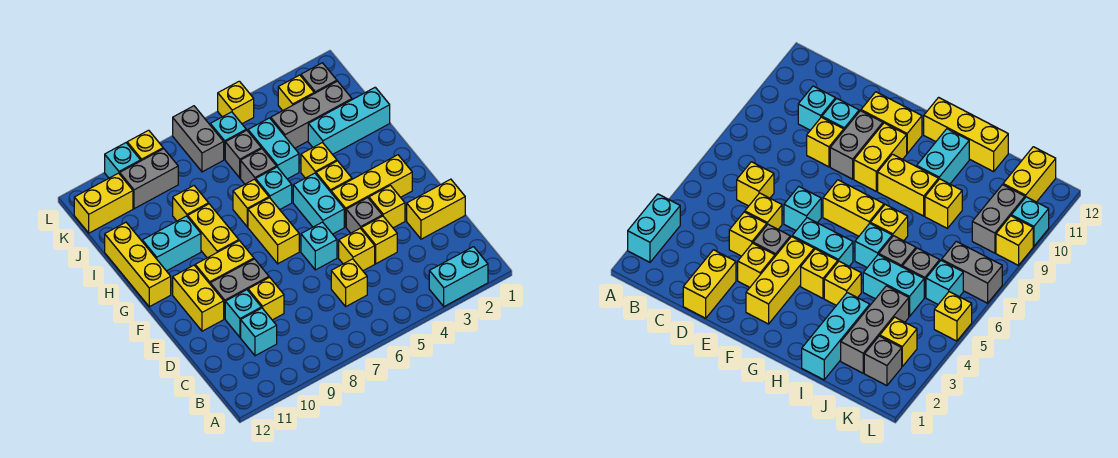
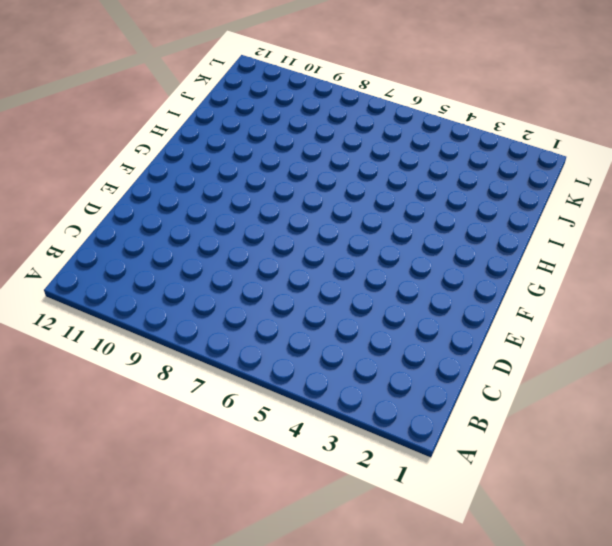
none -> cyan 1x2 brick [429,247,488,306]
none -> yellow 1x1 brick [331,259,367,306]
none -> cyan 1x1 brick [241,308,277,356]
none -> yellow 1x2 brick [407,179,465,239]

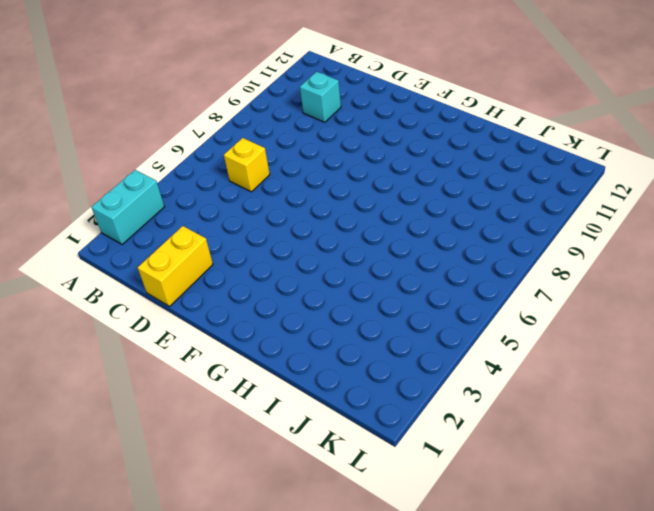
none -> yellow 1x1 brick [361,216,397,264]
none -> yellow 1x1 brick [339,228,375,271]
none -> yellow 1x1 brick [248,277,284,320]
none -> cyan 1x1 brick [225,290,261,337]

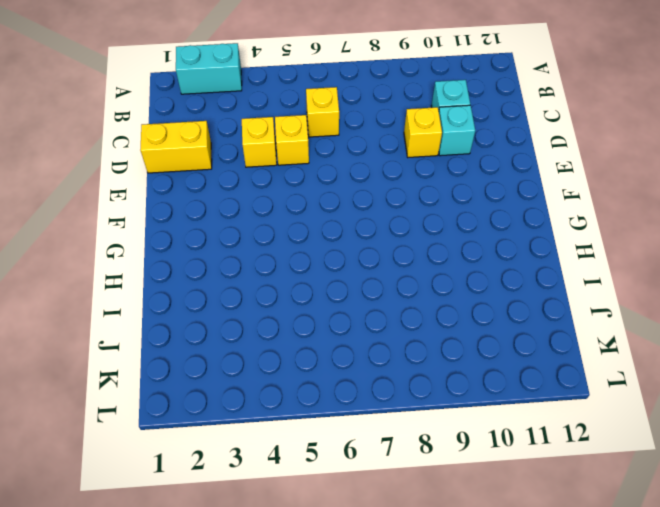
none -> yellow 1x1 brick [369,185,405,228]
none -> grey 1x1 brick [346,198,382,233]
none -> cyan 1x1 brick [301,222,337,270]
none -> grey 1x2 brick [210,259,269,319]

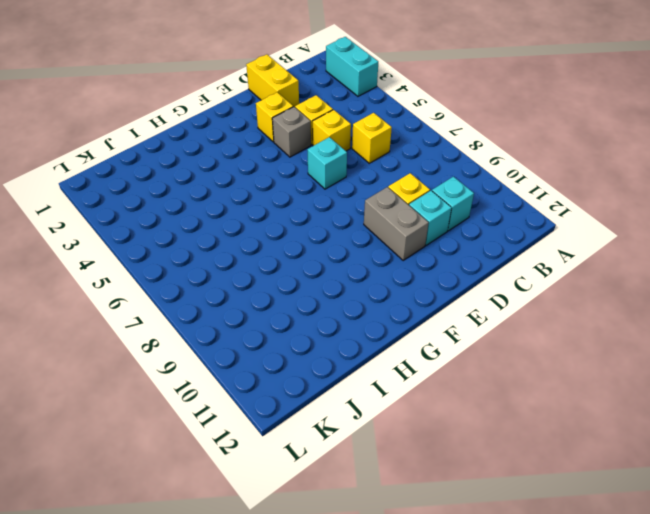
none -> yellow 1x2 brick [173,265,224,331]
none -> yellow 1x3 brick [331,155,412,227]
none -> cyan 1x2 brick [293,173,344,234]
none -> yellow 1x2 brick [248,198,299,264]

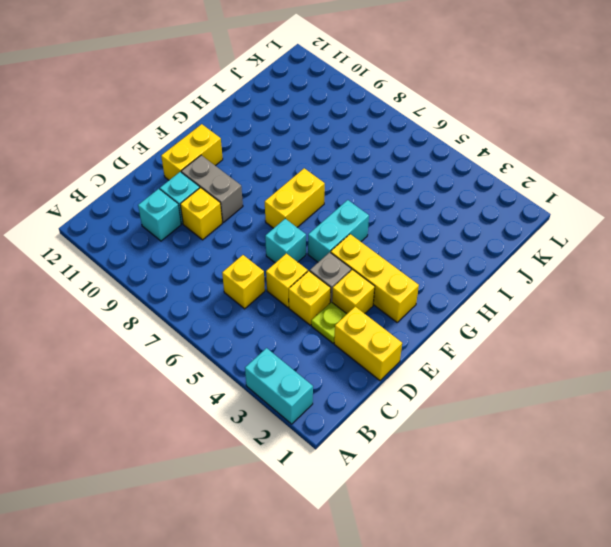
lime 1x1 plate [311,302,346,343] -> none
none -> yellow 1x2 brick [195,241,254,284]
none -> yellow 1x1 brick [316,161,352,192]
none -> yellow 1x2 brick [188,204,239,258]
none -> yellow 1x3 brick [105,222,171,307]

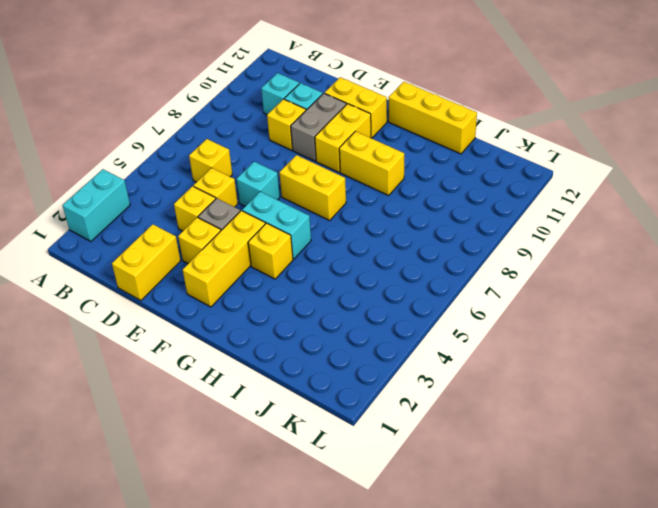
none -> yellow 1x1 brick [301,143,337,178]
none -> cyan 1x1 brick [256,167,292,210]
none -> yellow 1x1 brick [233,179,269,227]
none -> cyan 1x2 brick [142,216,201,271]

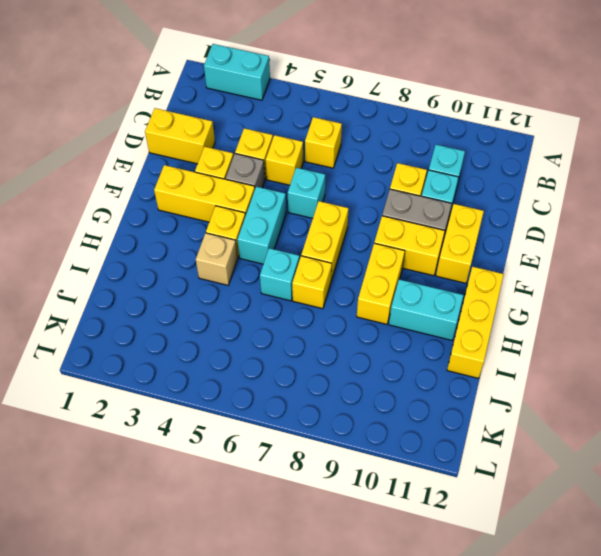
tan 1x1 brick [196,233,238,285] -> yellow 1x1 brick [301,143,337,178]
none -> cyan 1x3 brick [308,87,390,154]
none -> cyan 1x2 brick [248,118,299,179]
none -> grey 1x1 brick [241,149,276,184]
none -> yellow 1x1 brick [173,186,209,221]

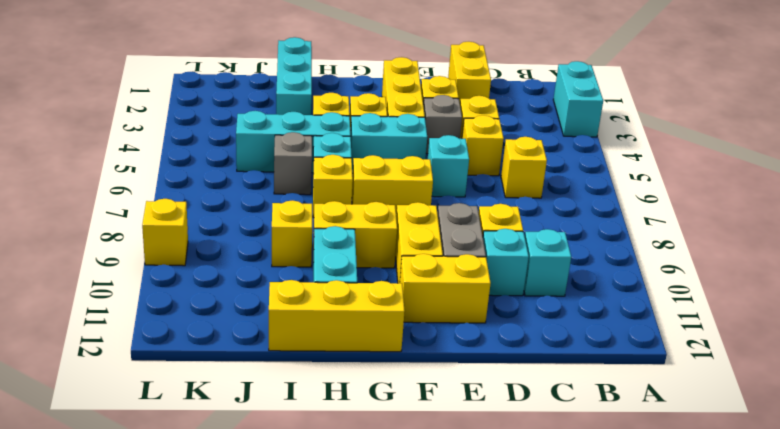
cyan 1x3 brick [236,111,351,173] -> cyan 1x2 brick [248,118,299,179]
none -> grey 1x3 brick [271,81,352,148]
none -> grey 1x1 brick [225,130,261,178]
none -> grey 1x1 brick [301,63,337,93]
none -> yellow 1x1 brick [278,75,314,111]

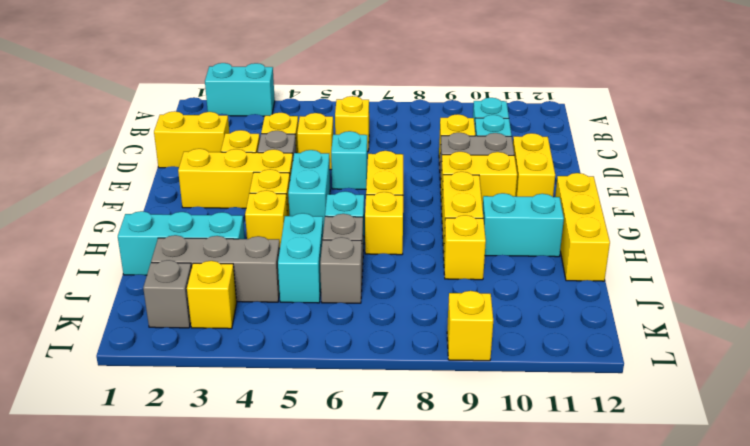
none -> cyan 1x1 brick [210,112,246,159]
none -> grey 1x2 brick [173,106,224,172]
none -> grey 1x2 brick [120,149,178,209]
none -> yellow 1x2 brick [74,173,133,233]

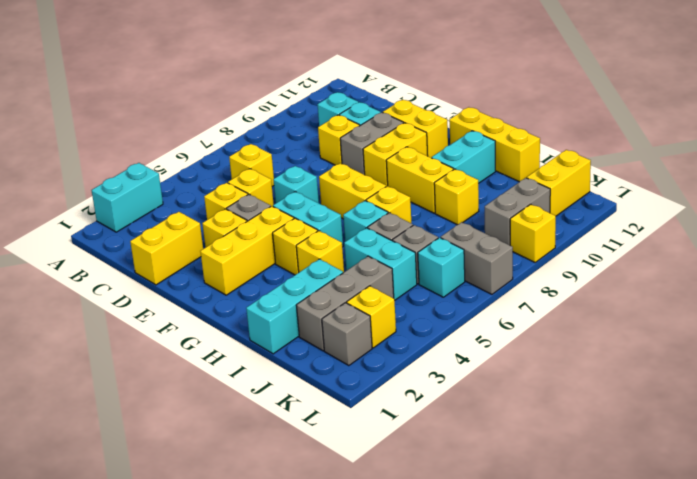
none -> yellow 1x1 brick [218,81,254,124]
none -> cyan 1x1 brick [105,143,141,178]

